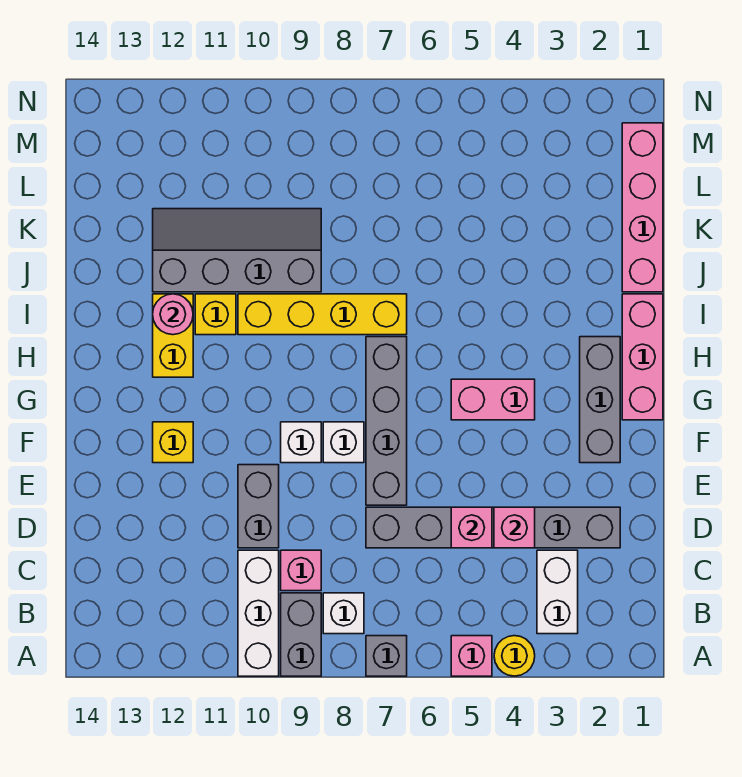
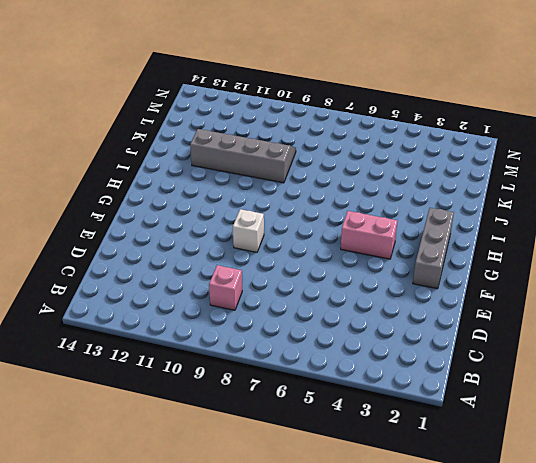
none -> yellow 1x1 round brick [494,636,535,676]
none -> pink 1x1 brick [451,636,492,676]
none -> grey 1x1 brick [366,636,407,676]

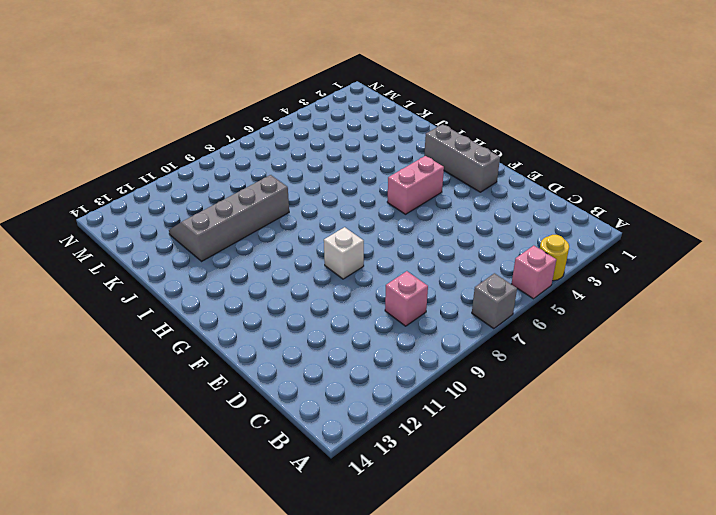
none -> grey 1x2 brick [281,593,321,676]
none -> white 1x3 brick [238,550,279,676]
none -> white 1x2 brick [537,550,578,634]

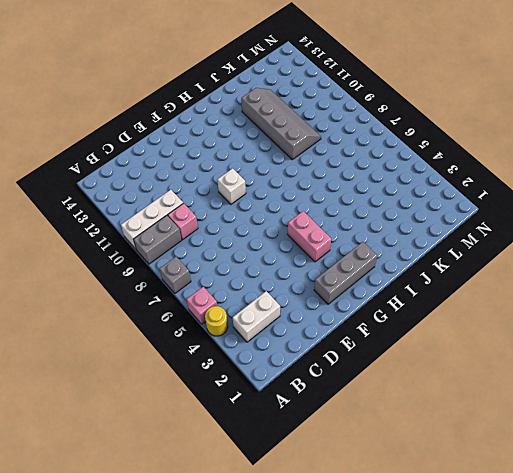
none -> white 1x1 brick [323,593,364,634]
none -> grey 1x6 brick [366,507,620,548]
none -> grey 1x2 brick [238,465,279,548]

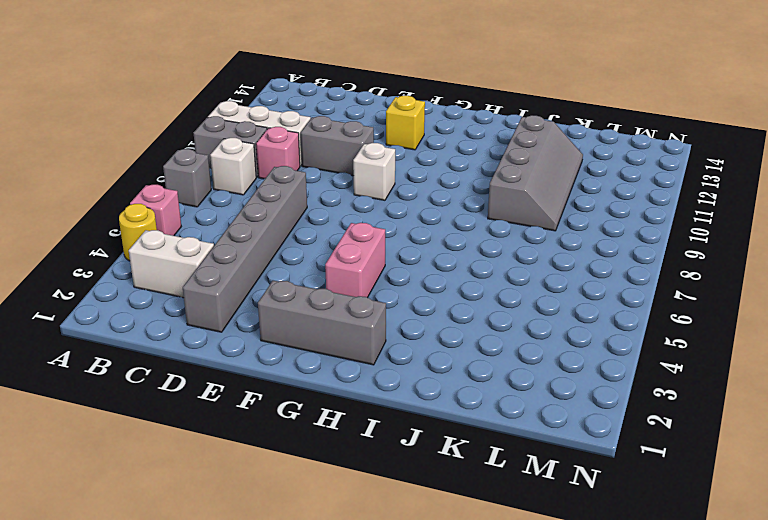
none -> grey 1x4 brick [366,337,407,505]
none -> white 1x1 brick [323,422,364,463]
none -> pink 1x3 brick [622,294,663,420]

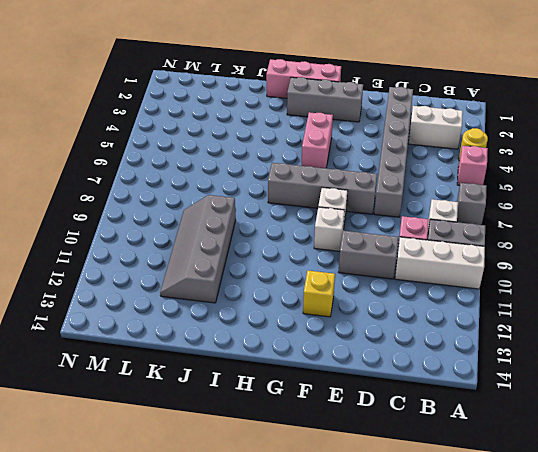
none -> yellow 1x2 brick [153,294,193,377]
none -> yellow 1x4 brick [238,294,407,335]
none -> yellow 1x1 brick [195,294,236,335]

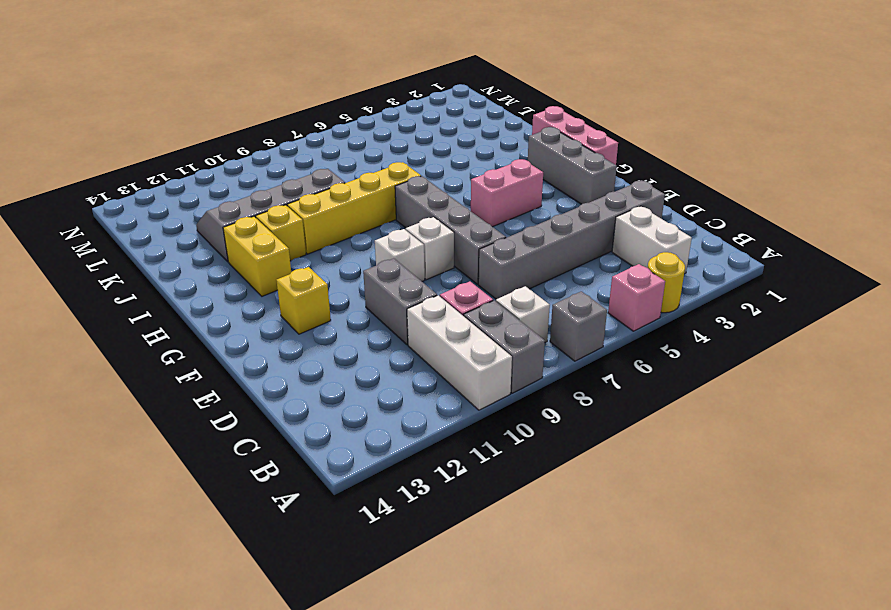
none -> pink 1x4 brick [622,123,663,292]
none -> pink 1x1 brick [494,507,535,548]
none -> pink 1x1 brick [451,507,492,548]

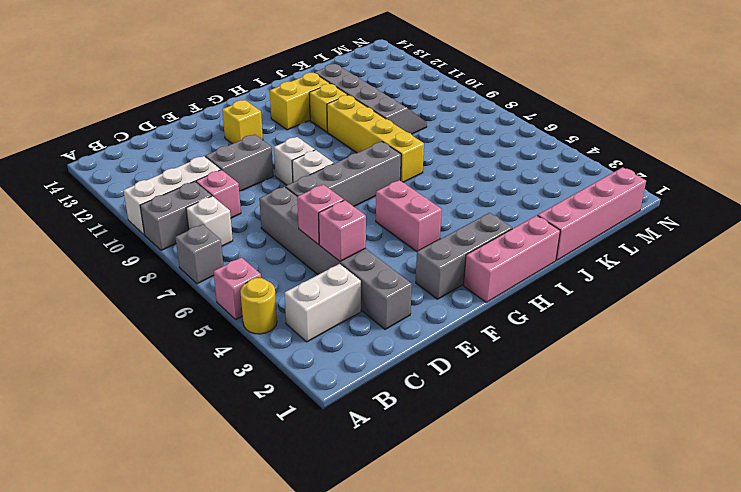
none -> pink 1x1 round brick [153,294,193,335]

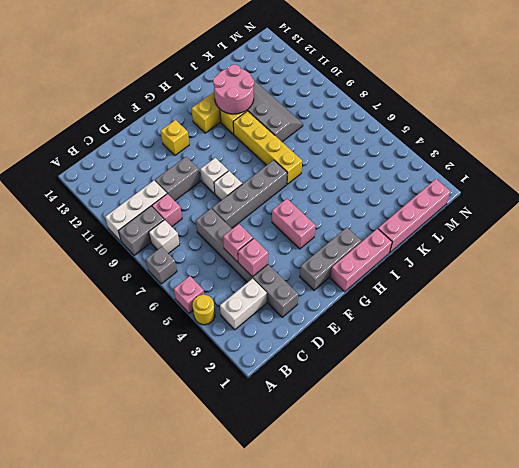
pink 2x2 round brick [213,65,254,114] -> pink 1x1 round brick [153,294,193,335]

